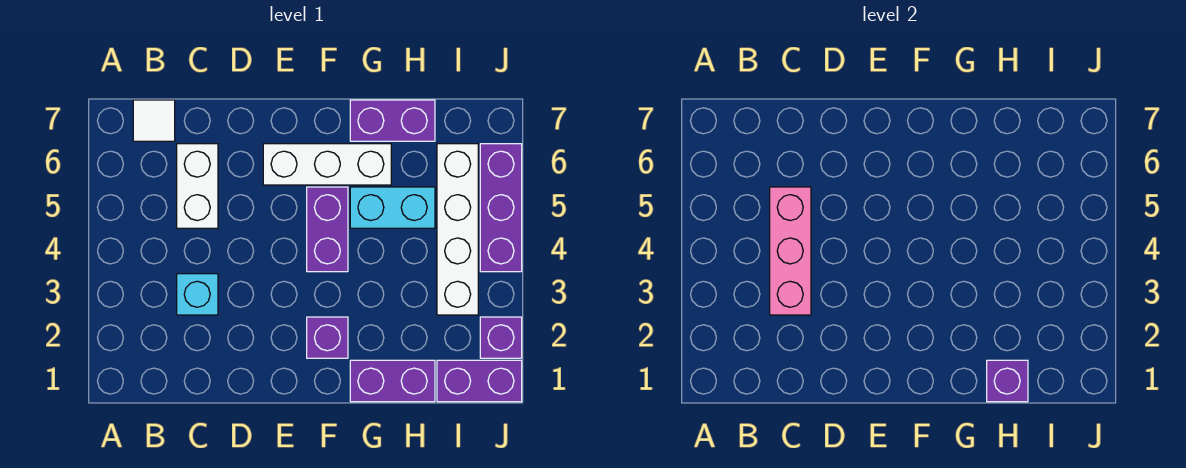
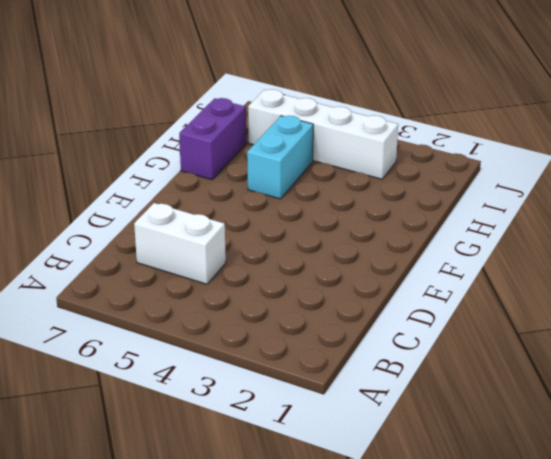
none -> white 1x1 tile [133,100,175,141]
none -> cyan 1x1 brick [177,274,218,315]
none -> white 1x3 brick [263,144,391,185]

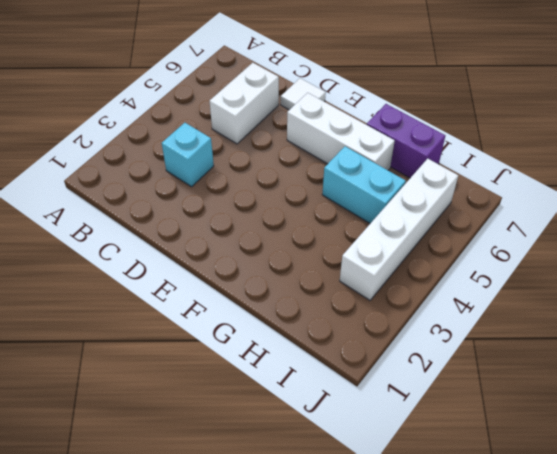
white 1x1 tile [281,78,326,110] -> white 1x1 tile moved to [133,100,175,141]
none -> purple 1x1 brick [307,317,348,358]
none -> purple 1x2 brick [307,187,348,272]
none -> purple 1x2 brick [350,360,435,402]

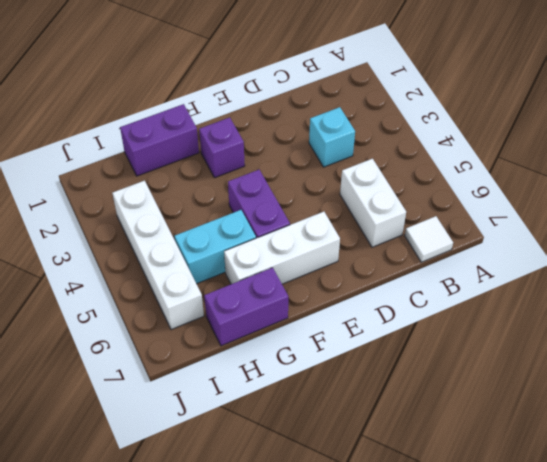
none -> purple 1x2 brick [437,360,522,402]
none -> purple 1x1 brick [480,317,522,358]
none -> purple 1x3 brick [480,144,522,272]

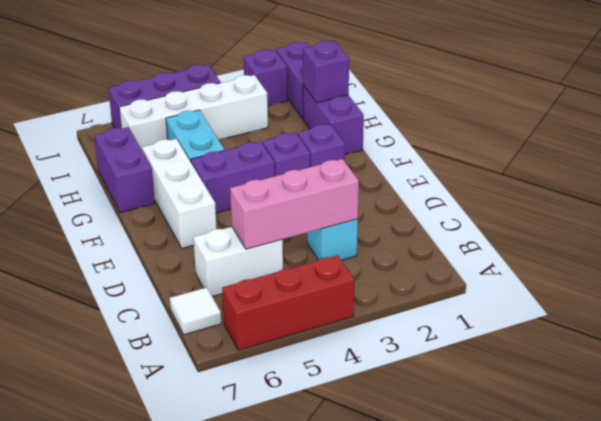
red 1x3 brick [222,255,354,350] -> none
purple 1x1 brick [263,133,310,176] -> none

